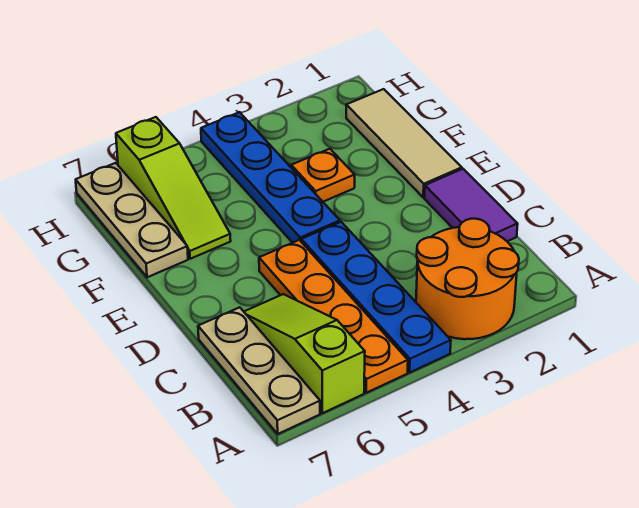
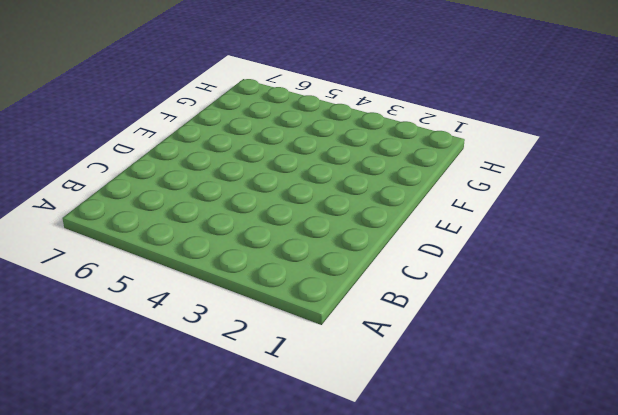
none -> orange 2x2 round brick [416,219,519,339]
none -> blue 1x4 plate [301,222,451,372]

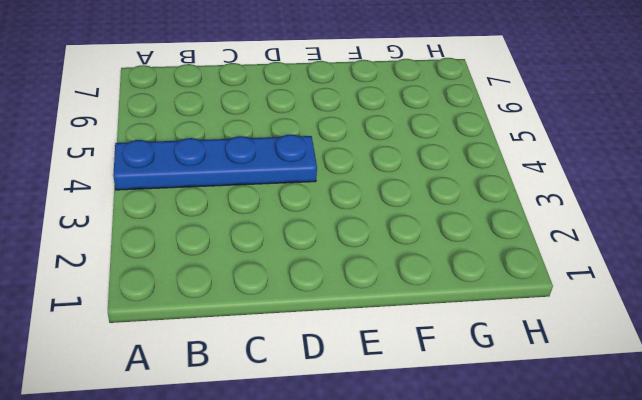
none -> orange 2x2 round brick [416,219,519,339]
none -> orange 1x4 plate [259,240,408,393]

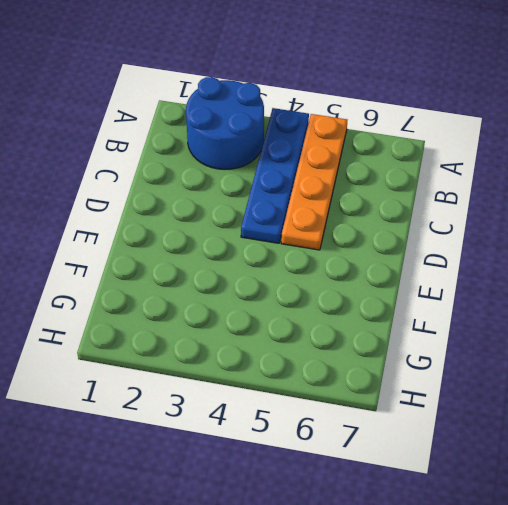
blue 2x2 round brick [186,77,264,169] -> orange 2x2 round brick [416,219,519,339]
none -> lime 1x3 slope [244,294,365,413]
none -> tan 1x3 plate [198,307,320,434]

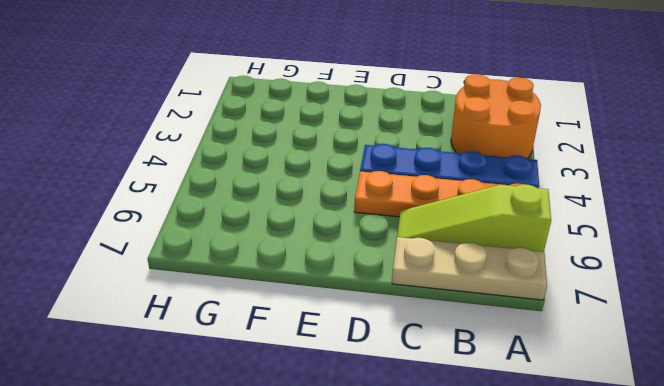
none -> purple 1x2 tile [425,169,518,241]
none -> tan 1x3 tile [346,89,462,197]

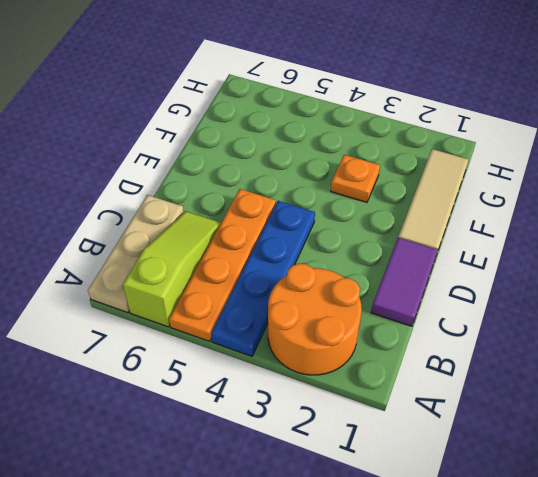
none -> blue 1x4 plate [201,112,340,243]
none -> lime 1x3 slope [116,117,231,259]

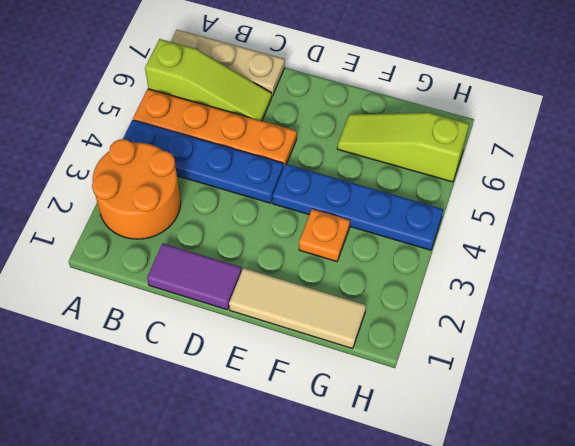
none -> tan 1x3 plate [76,163,188,277]

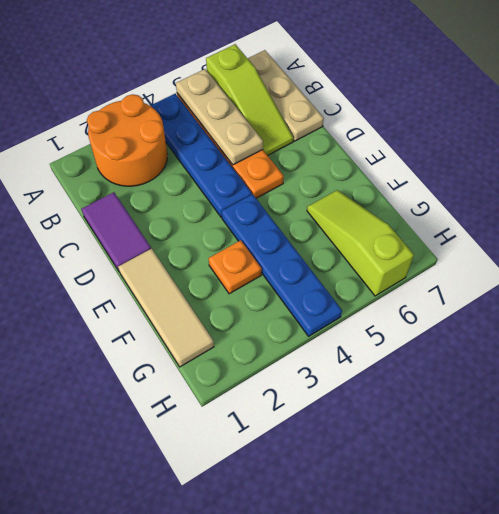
tan 1x3 plate [176,69,263,165] -> tan 1x3 plate moved to [76,163,188,277]

